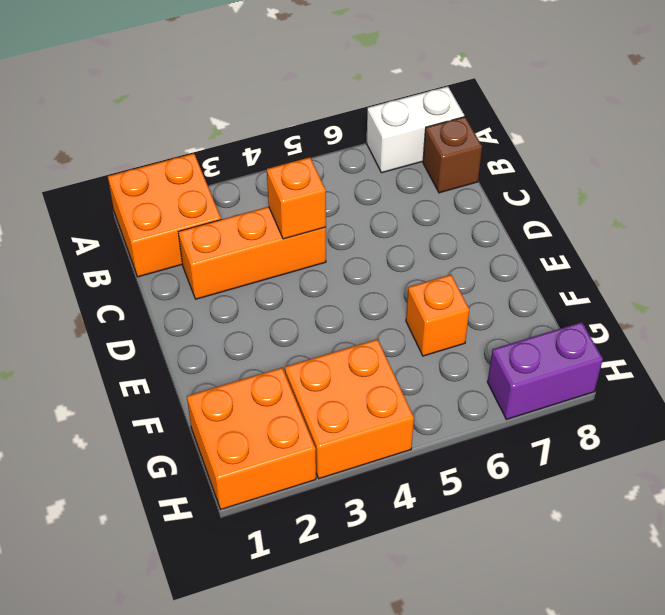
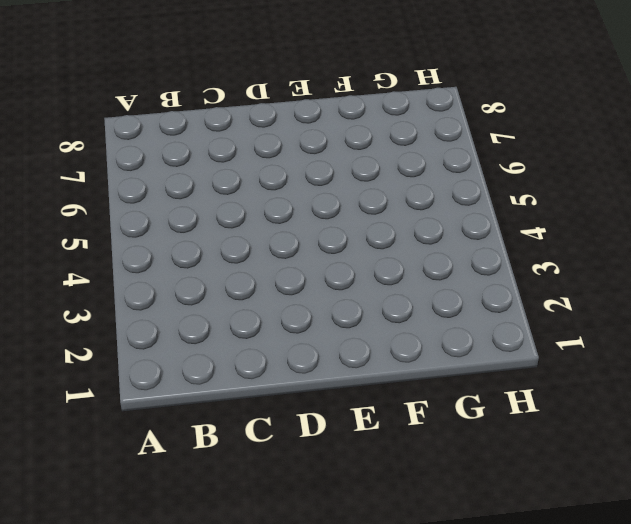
none -> orange 2x2 brick [108,153,221,277]
none -> white 1x2 brick [367,86,464,173]

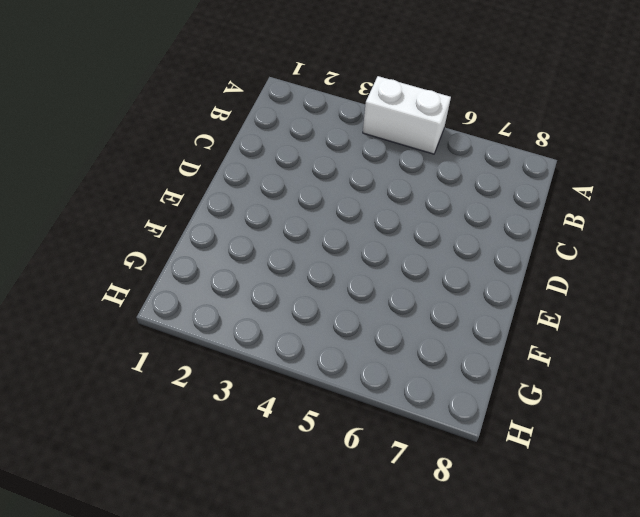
white 1x2 brick [363,76,451,154] -> white 1x2 brick moved to [367,86,464,173]
none -> orange 2x2 brick [108,153,221,277]
none -> brown 1x1 brick [423,117,482,193]

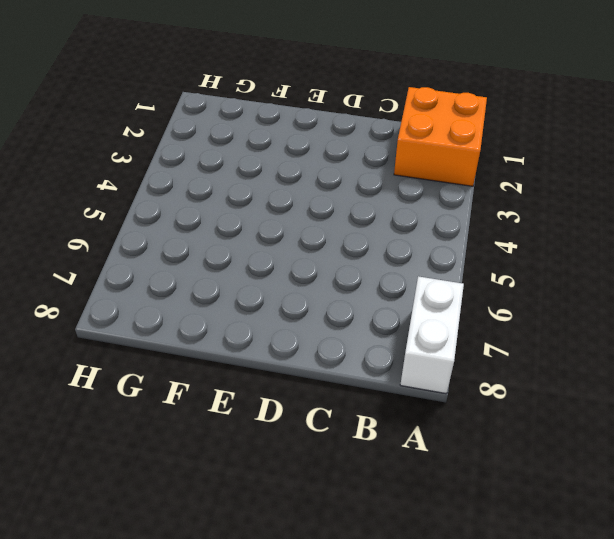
none -> brown 1x1 brick [423,117,482,193]
none -> orange 1x3 brick [178,207,326,299]

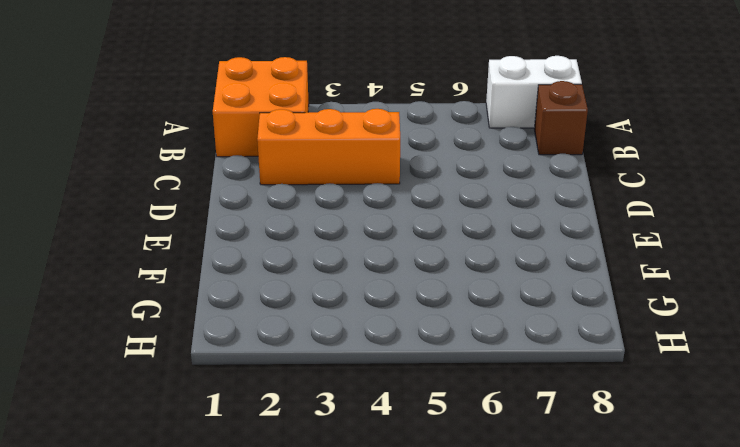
none -> orange 1x1 brick [406,275,469,356]
none -> orange 2x2 brick [187,368,316,509]

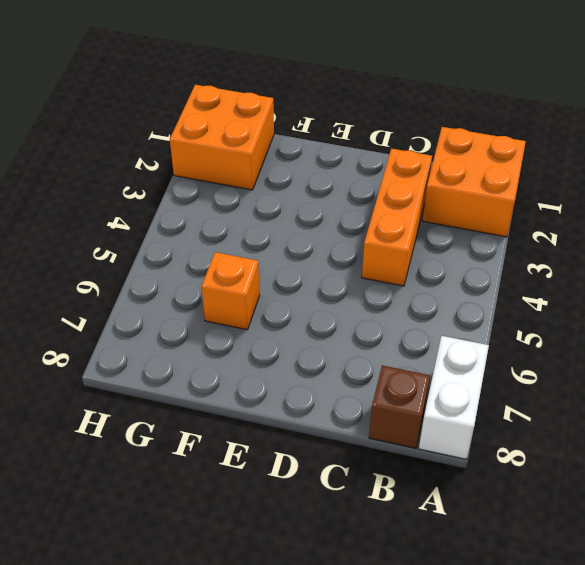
none -> orange 2x2 brick [285,339,414,479]
none -> purple 1x2 brick [488,322,603,419]

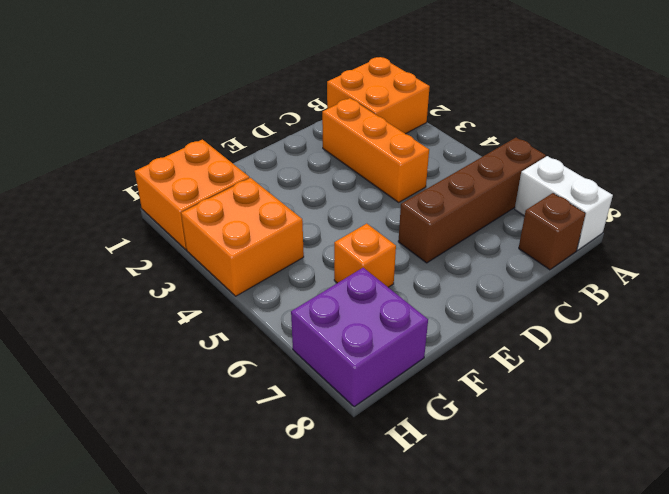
brown 1x4 brick [398,138,546,263] -> none
purple 2x2 brick [291,268,428,407] -> purple 1x2 brick [488,322,603,419]
none -> orange 1x1 brick [267,157,326,239]

